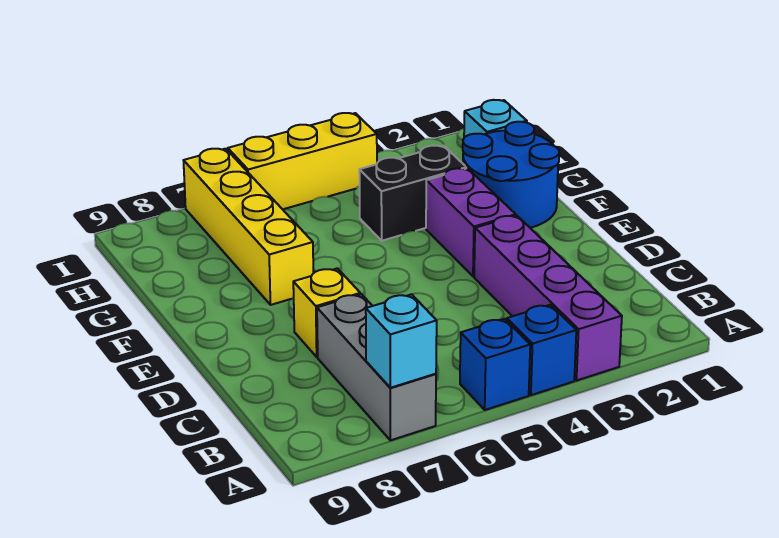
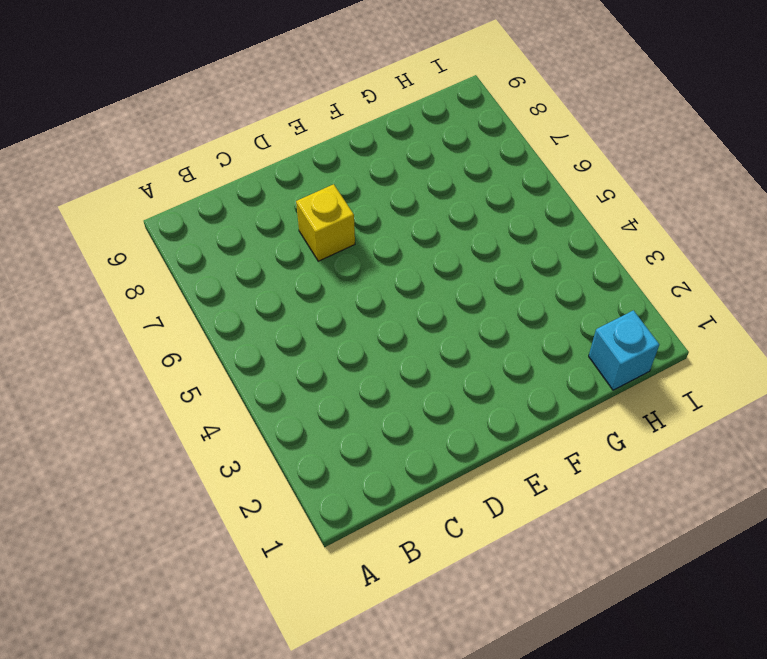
none -> purple 1x4 brick [474,216,622,381]
none -> blue 1x1 brick [507,305,576,395]
none -> blue 1x1 brick [460,319,530,410]

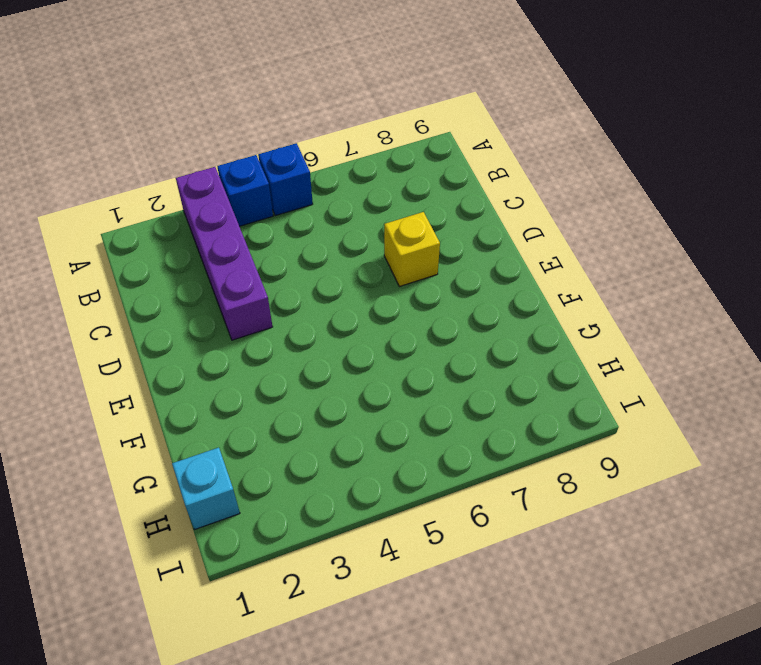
none -> grey 1x3 brick [317,294,436,440]
none -> purple 1x2 brick [426,168,516,276]
none -> blue 2x2 round brick [463,122,559,228]

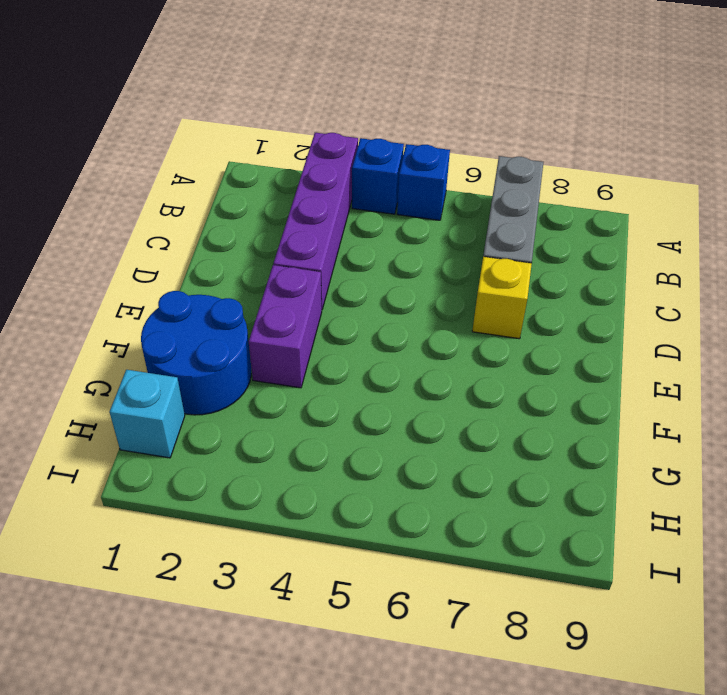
none -> yellow 1x4 brick [183,149,313,305]
none -> black 1x2 brick [359,146,466,241]
none -> yellow 1x3 brick [228,113,377,209]

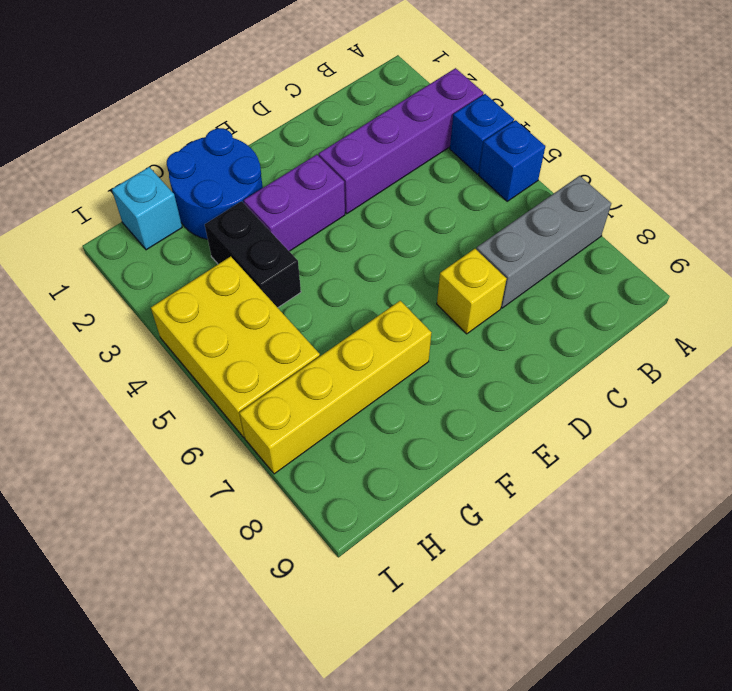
yellow 2x3 brick [151,256,320,437] -> yellow 1x3 brick [228,113,377,209]
none -> cyan 1x1 brick [366,294,437,388]

